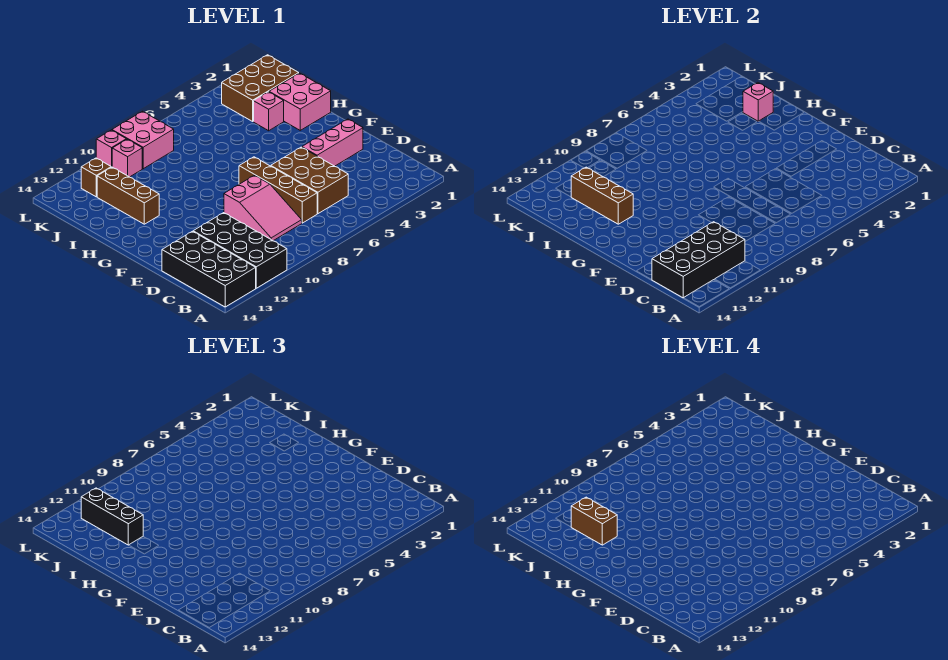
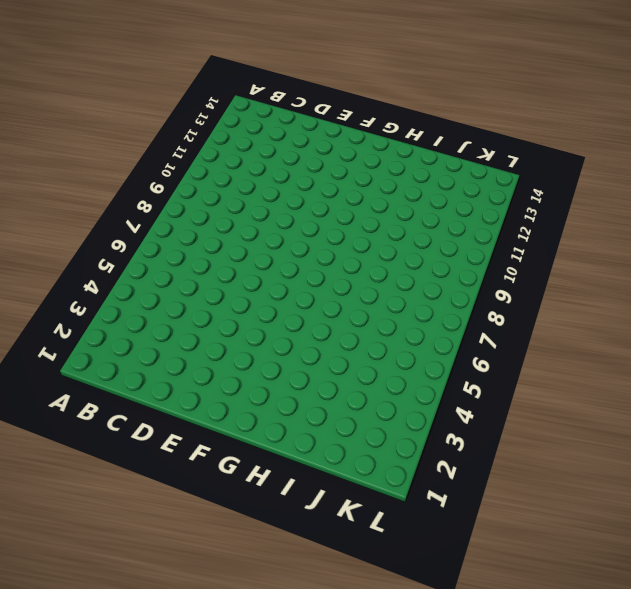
none -> black 2x4 brick [193,213,287,288]
none -> black 2x4 brick [162,231,256,307]
none -> brown 2x3 brick [271,147,348,214]

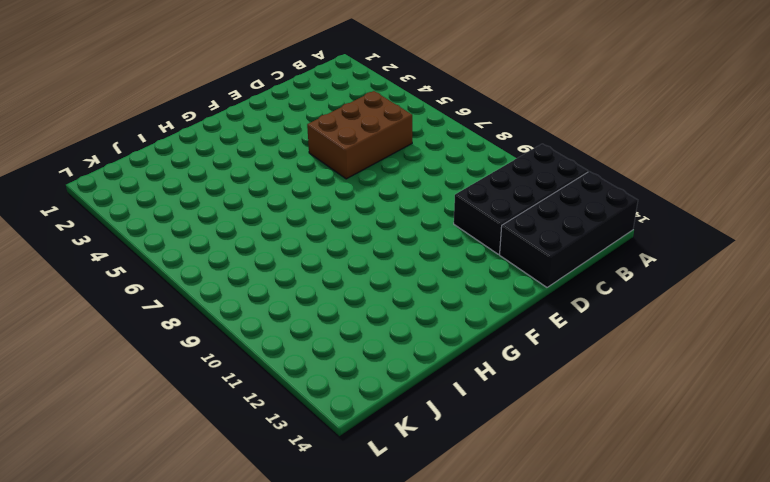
none -> brown 1x4 brick [239,157,317,223]
none -> pink 2x3 slope [224,175,302,241]
none -> pink 1x3 brick [302,119,363,166]

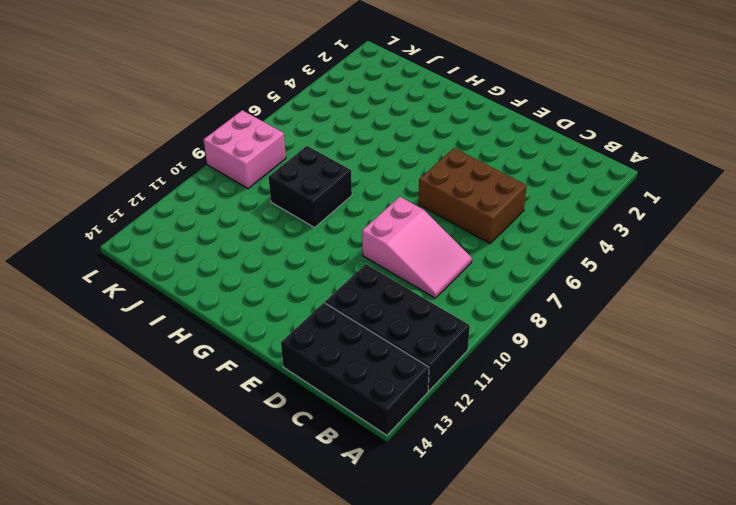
black 2x2 brick [268,146,352,227] -> none
none -> brown 1x4 brick [239,157,317,223]
none -> pink 1x3 brick [302,119,363,166]
none -> pink 2x2 brick [269,73,331,130]

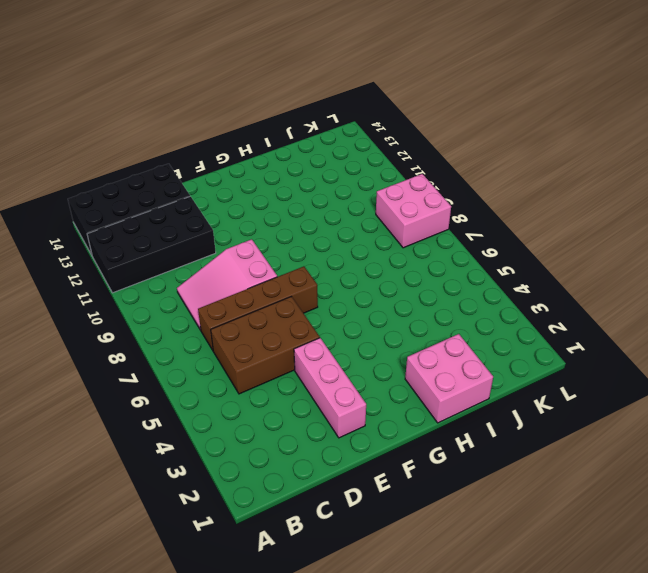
none -> brown 1x3 brick [97,167,159,224]
none -> pink 1x1 brick [254,92,284,131]
none -> brown 2x3 brick [222,55,299,121]

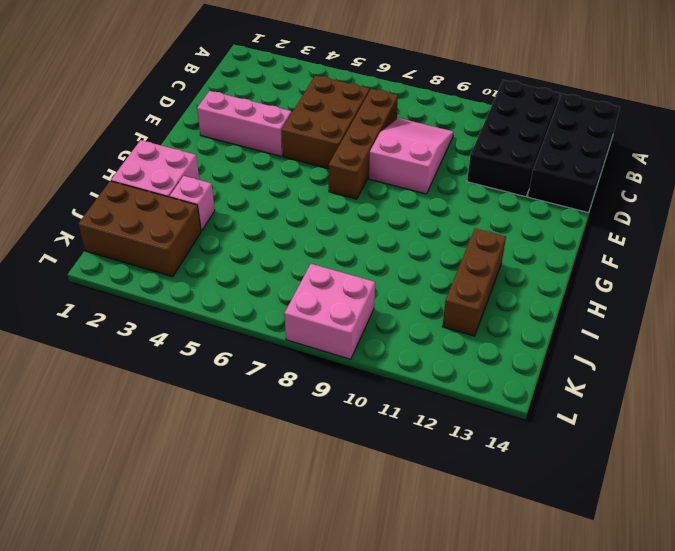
none -> pink 1x1 brick [112,139,142,177]
none -> brown 1x1 brick [81,158,111,197]
none -> pink 1x1 brick [96,130,126,167]

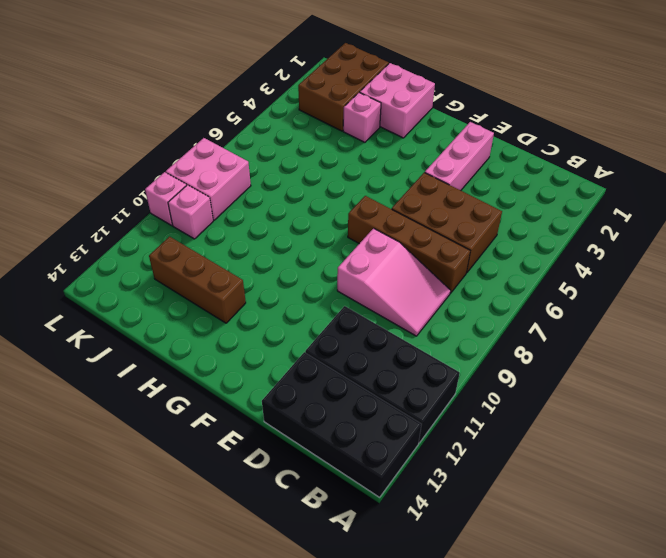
none -> brown 1x1 brick [81,158,111,197]
none -> black 2x4 brick [652,222,745,298]
none -> brown 1x3 brick [571,167,633,224]

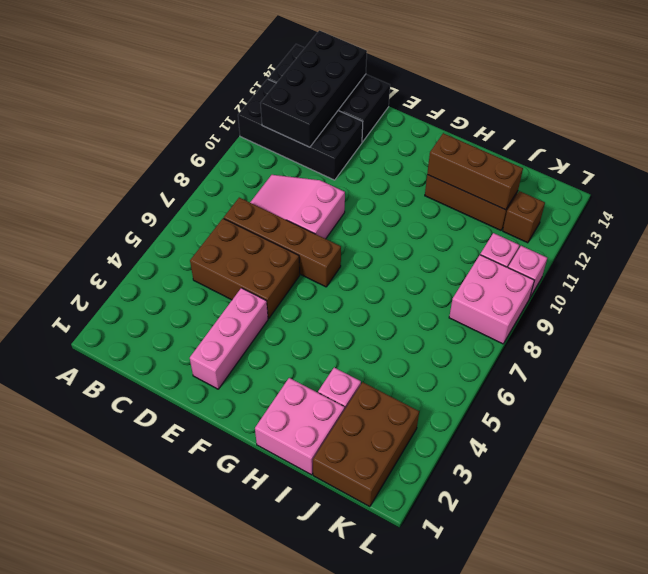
none -> pink 1x1 brick [743,83,773,121]
none -> black 1x3 brick [81,488,143,545]
none -> brown 1x2 brick [571,497,617,545]

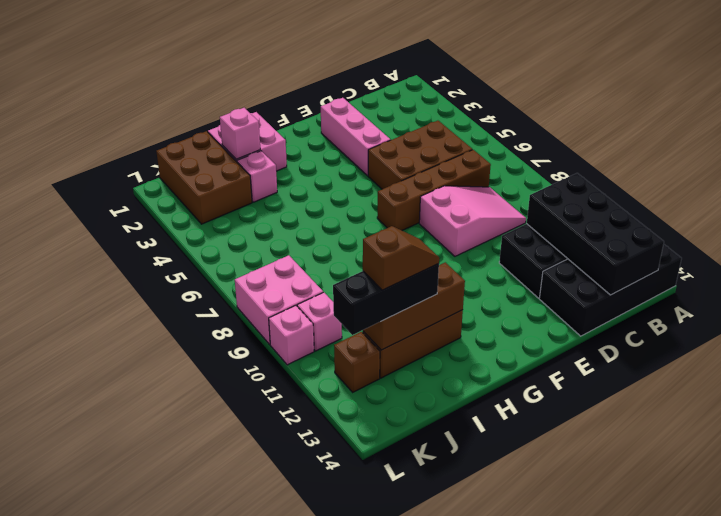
brown 1x2 slope [363,226,439,290] -> brown 1x2 brick [571,497,617,545]

